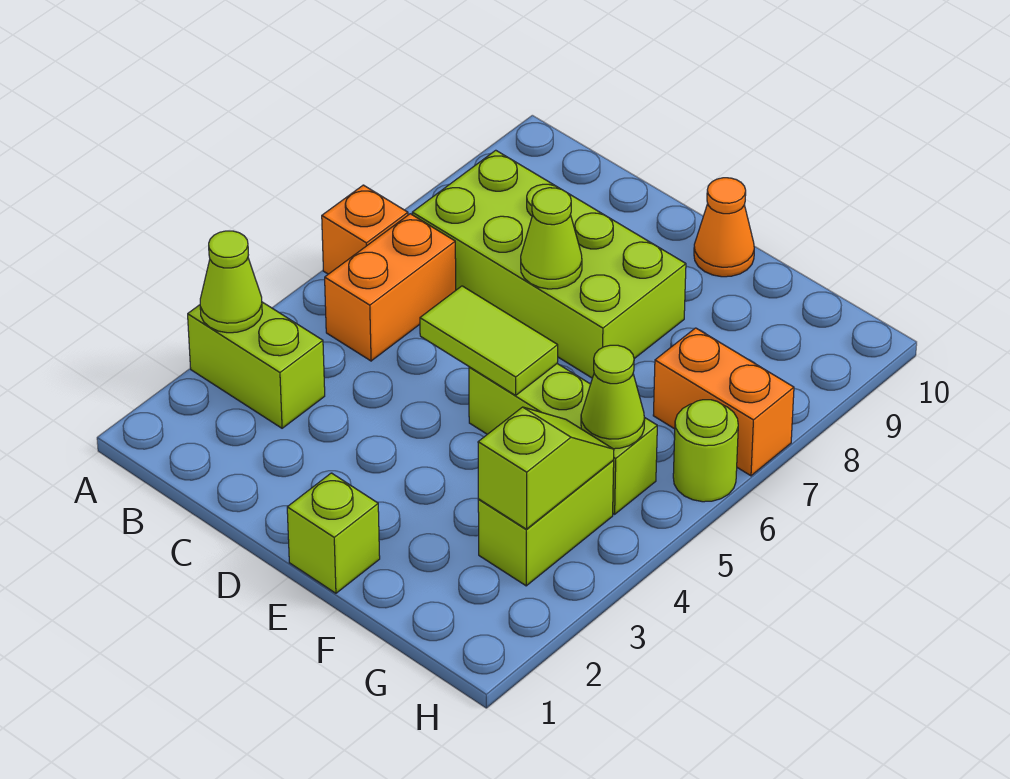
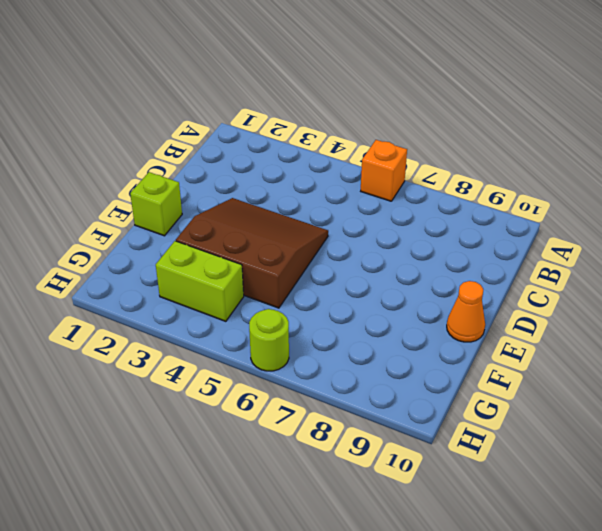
brown 3x3 slope [176,198,328,308] -> lime 1x3 brick [469,364,657,514]
none -> lime 1x2 brick [188,302,325,428]
none -> orange 1x2 brick [325,214,456,361]
none -> lime 2x4 brick [412,150,686,378]

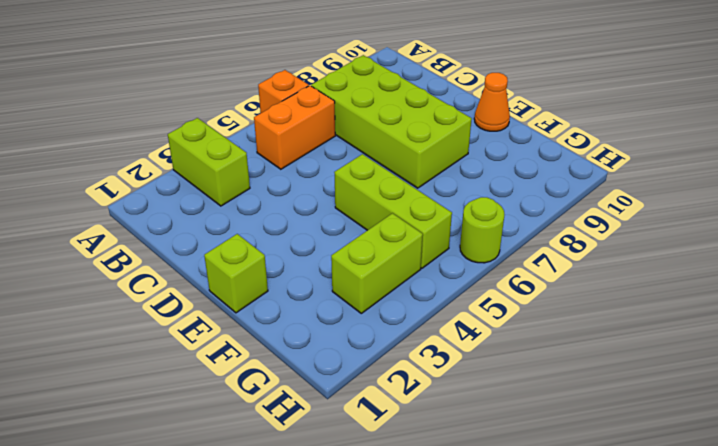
none -> orange 1x2 brick [653,328,794,476]
none -> lime 1x1 cone [200,231,262,333]
none -> lime 1x2 tile [420,286,558,395]

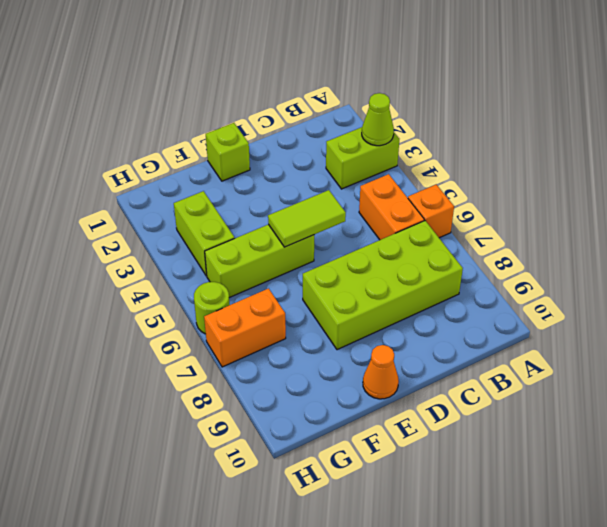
none -> lime 1x1 cone [521,188,582,289]
none -> lime 1x2 slope [478,407,614,529]
none -> lime 1x1 cone [581,345,645,449]

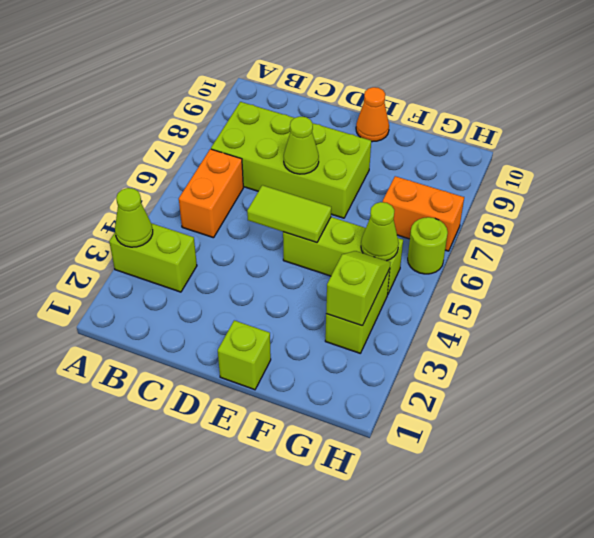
none -> orange 1x1 brick [322,185,408,274]

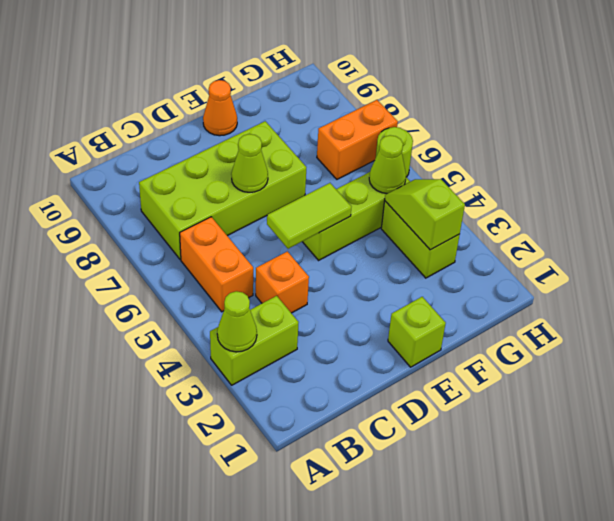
orange 1x1 brick [256,251,309,313] -> orange 1x1 brick moved to [322,185,408,274]

